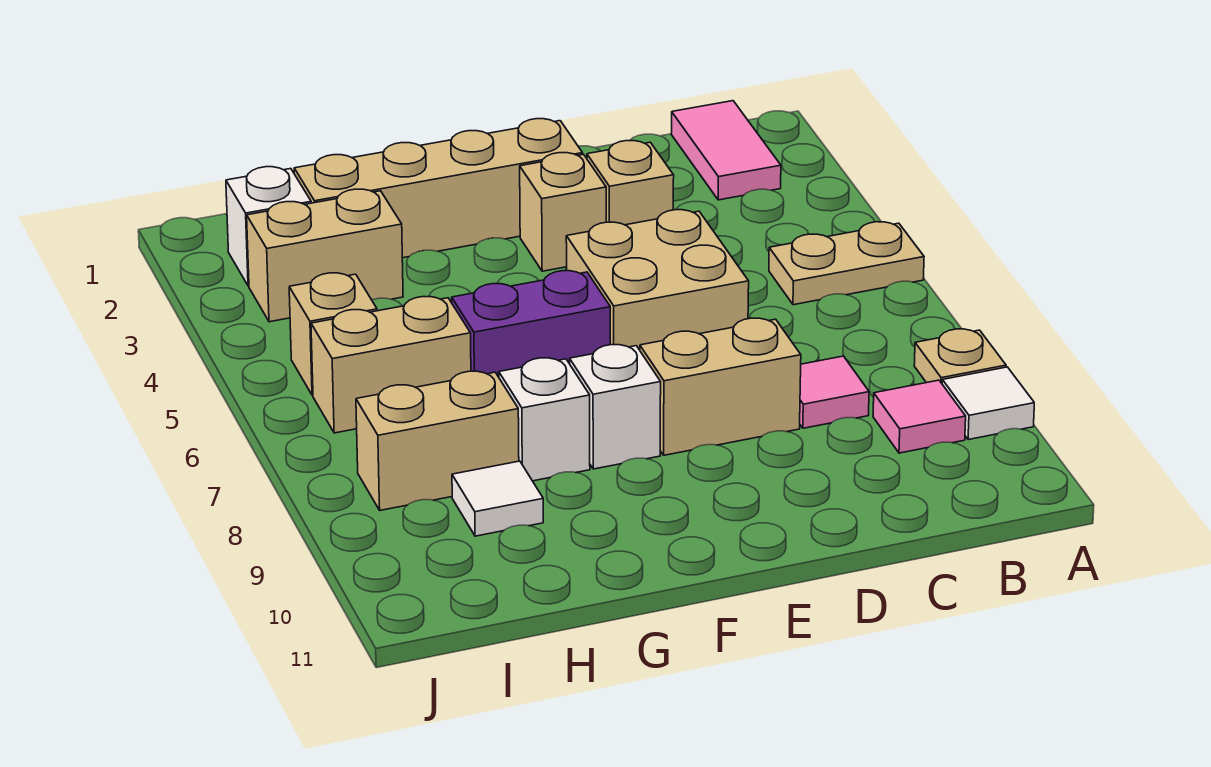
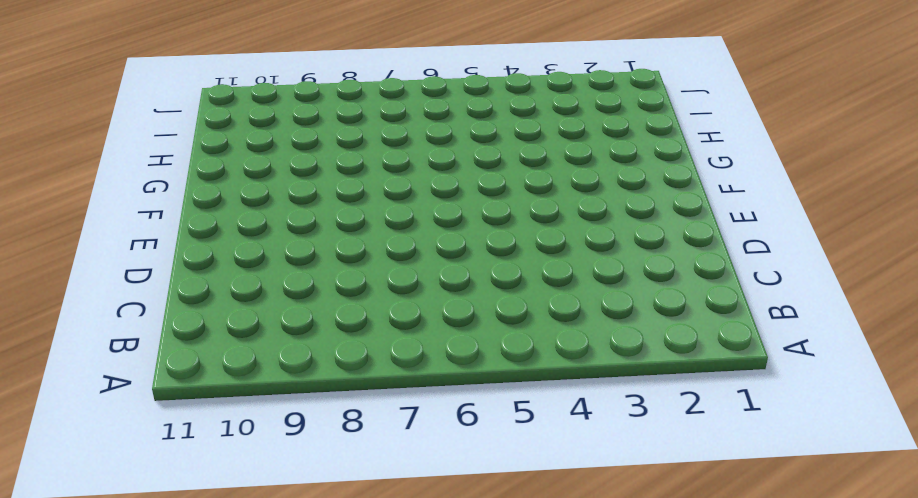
none -> tan 1x2 plate [769,222,924,305]
none -> tan 1x1 plate [914,329,1006,383]
none -> white 1x1 tile [942,367,1034,440]

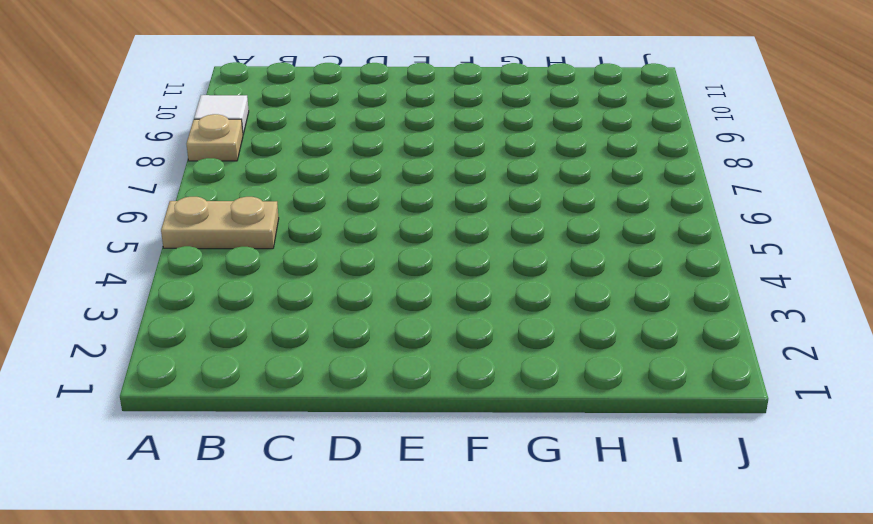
none -> pink 1x2 tile [671,101,781,200]
none -> pink 1x1 tile [873,380,966,453]
none -> pink 1x1 tile [800,356,869,428]

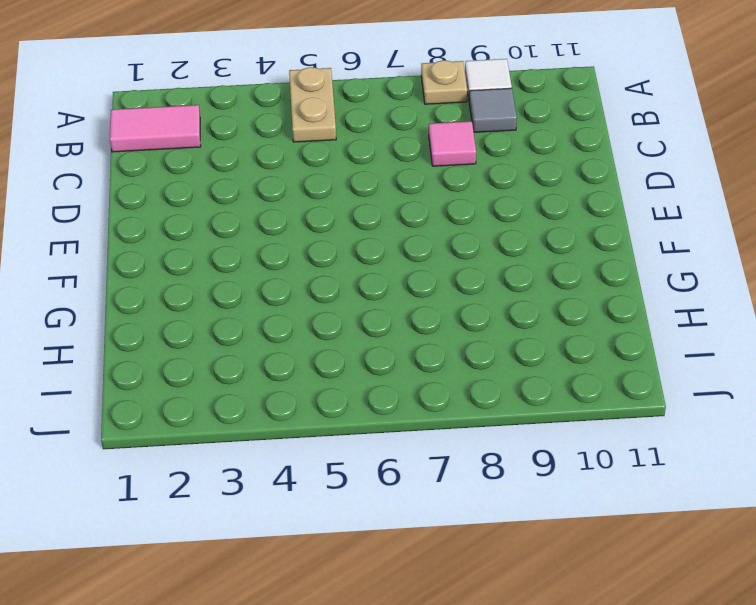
grey 1x1 tile [469,88,517,132] -> pink 1x1 tile [873,380,966,453]
none -> tan 1x1 brick [587,141,674,225]
none -> tan 2x2 brick [566,210,749,350]
none -> tan 1x2 brick [640,318,801,455]

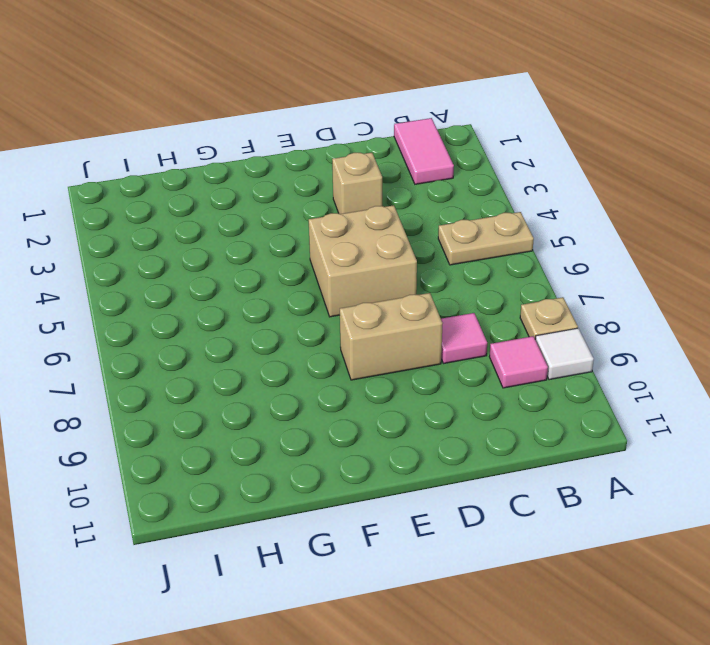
none -> tan 1x4 brick [294,119,583,258]
none -> tan 1x1 brick [520,153,606,271]
none -> purple 1x2 brick [452,271,610,377]

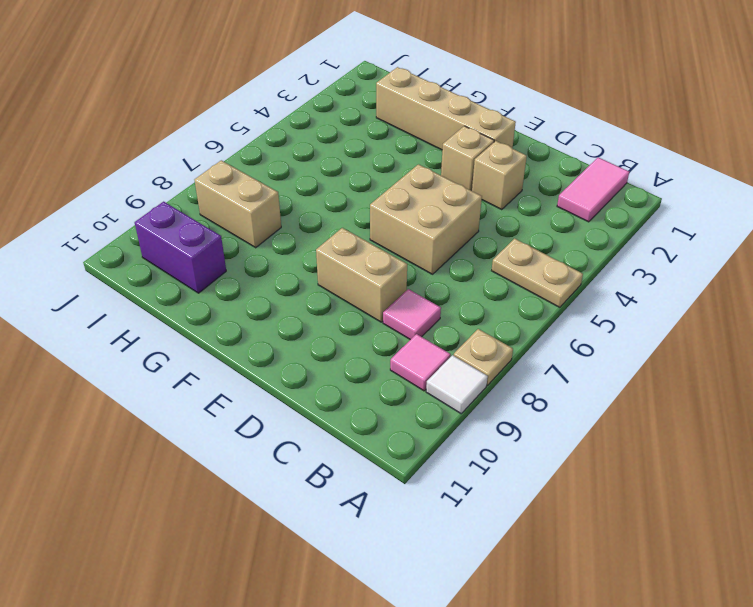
purple 1x2 brick [135,202,226,293] -> purple 1x2 brick moved to [452,271,610,377]
none -> white 1x1 brick [570,345,661,469]
none -> white 1x1 brick [499,358,590,481]
none -> tan 1x2 brick [247,189,403,322]

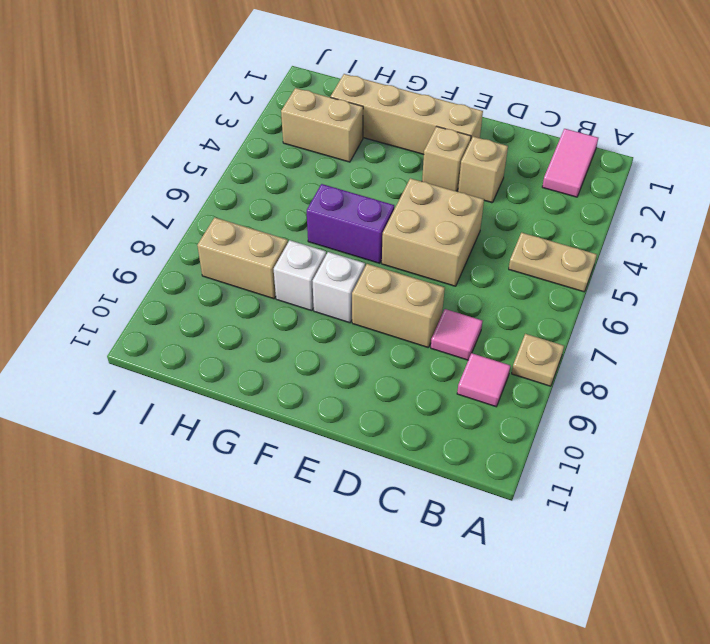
none -> white 1x1 tile [942,367,1034,440]
none -> tan 1x2 brick [311,297,471,433]
none -> white 1x1 tile [452,461,543,536]

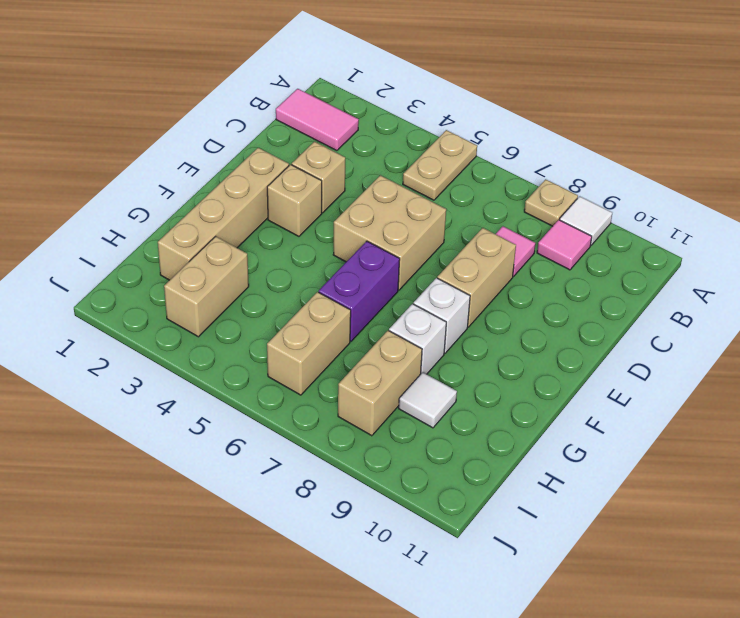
none -> white 1x1 brick [226,167,311,286]
none -> tan 1x1 brick [289,273,377,395]

